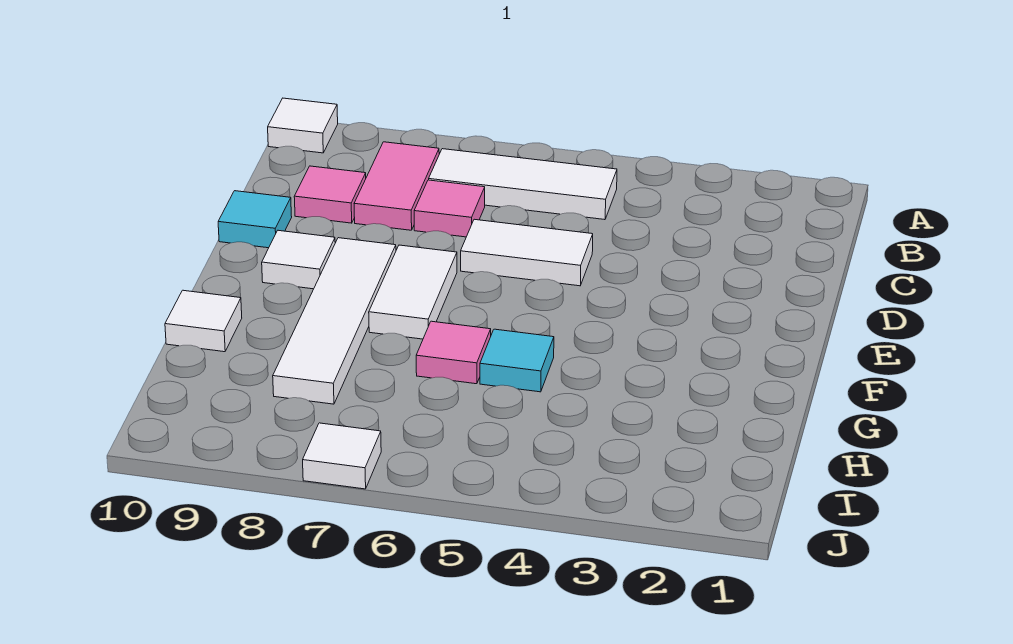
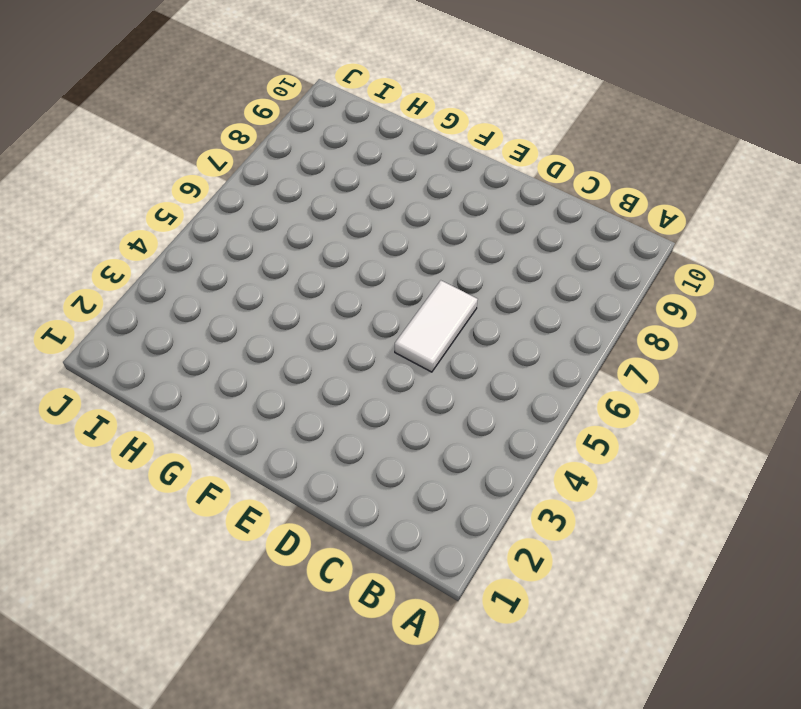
none -> white 1x1 tile [268,98,338,153]
none -> white 1x3 tile [429,149,617,220]
none -> pink 1x2 tile [354,142,439,230]

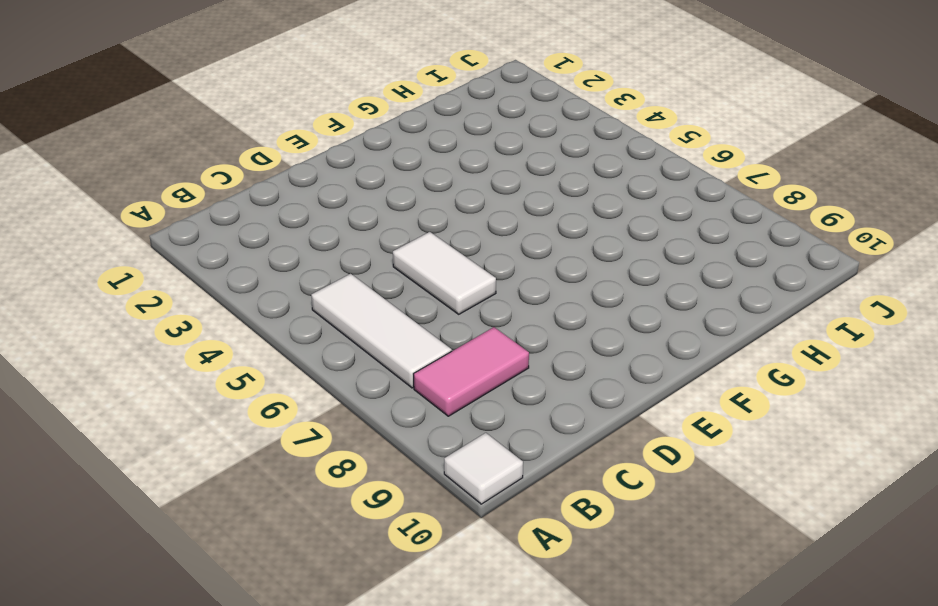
none -> pink 1x1 tile [414,180,485,237]
none -> pink 1x1 tile [294,166,366,223]
none -> cyan 1x1 tile [218,191,292,248]

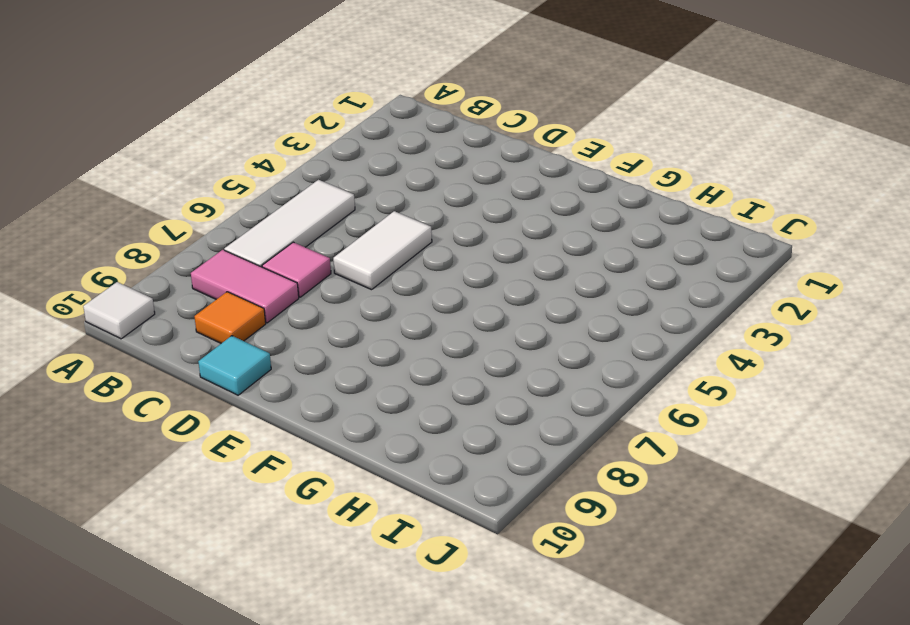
orange 1x1 tile [194,292,266,343] -> pink 1x1 tile [294,166,366,223]
none -> white 1x2 tile [369,245,457,339]
none -> white 1x4 tile [273,238,396,404]
none -> white 1x1 tile [262,230,335,289]

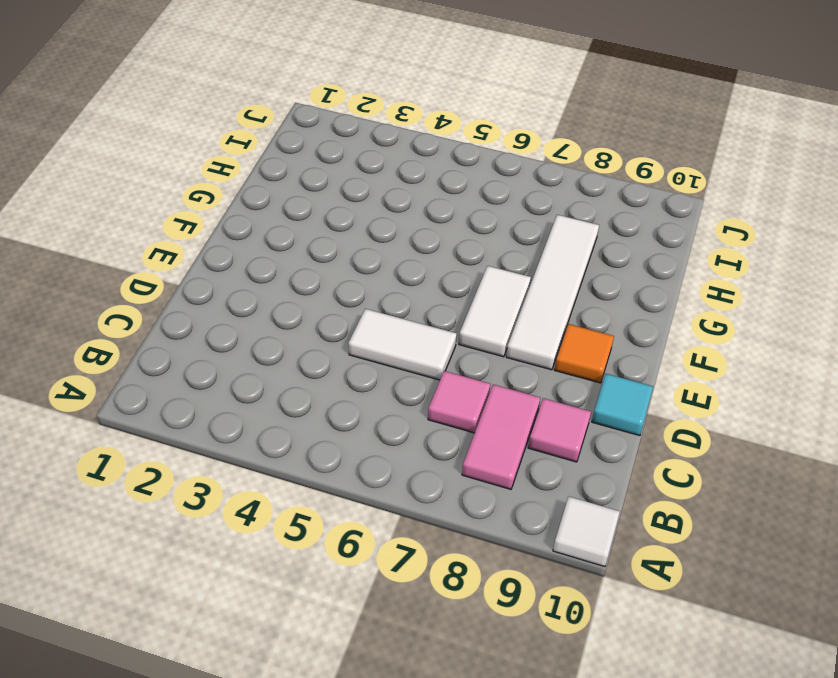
orange 1x1 tile [554,324,614,383] -> white 1x1 tile [262,230,335,289]
none -> white 1x3 tile [429,149,617,220]
none -> cyan 1x1 tile [480,329,554,392]
none -> pink 1x1 tile [416,321,491,384]

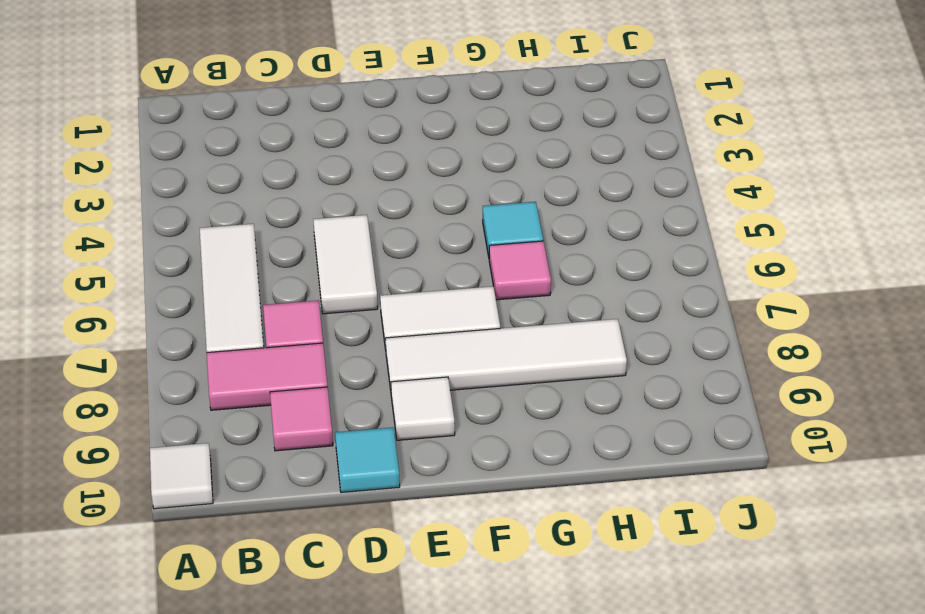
none -> white 1x1 tile [165,290,242,352]
none -> white 1x1 tile [303,423,381,489]

